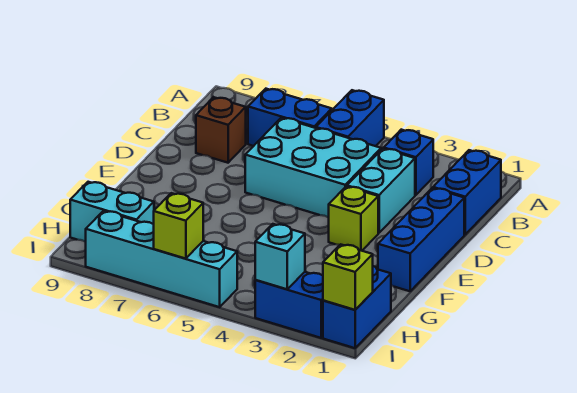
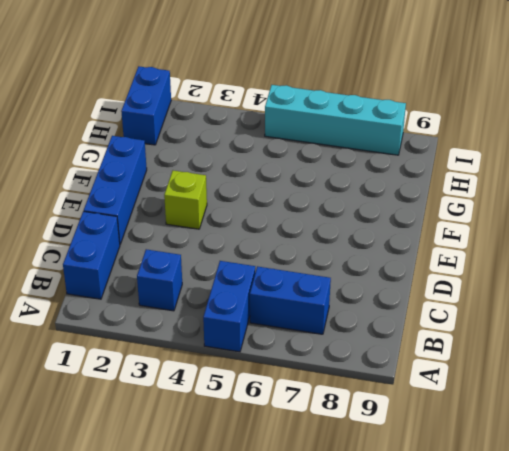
none -> cyan 1x2 brick [347,149,415,233]
none -> cyan 2x3 brick [245,118,381,218]
none -> brown 1x1 brick [196,97,246,163]

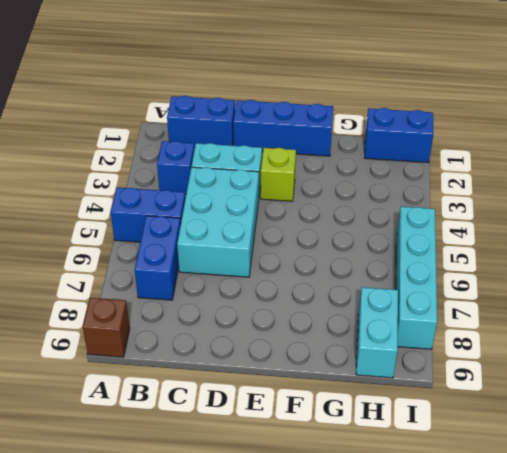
brown 1x1 brick [83,298,130,357] -> brown 1x1 brick moved to [196,97,246,163]
none -> blue 1x2 brick [255,272,323,338]
none -> lime 1x1 brick [323,244,373,310]
none -> cyan 1x1 brick [255,224,305,289]

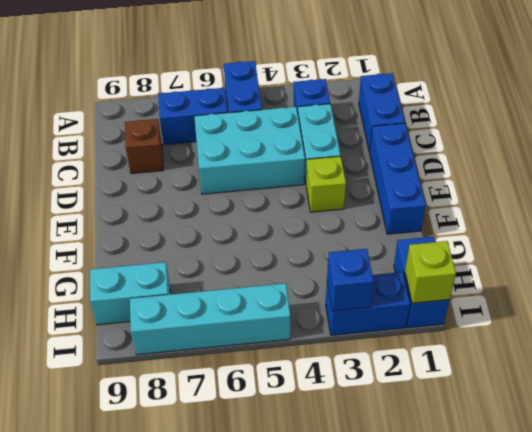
blue 1x1 brick [327,249,374,311] -> cyan 1x1 brick [255,224,305,289]
none -> lime 1x1 brick [154,193,203,259]

